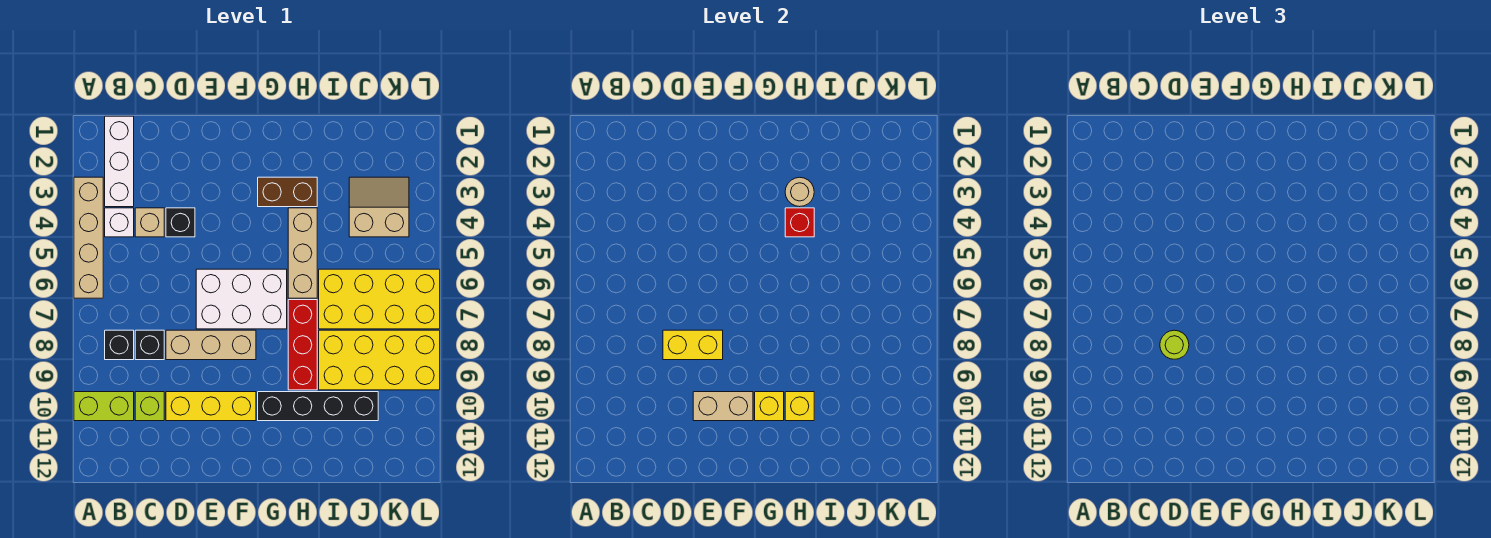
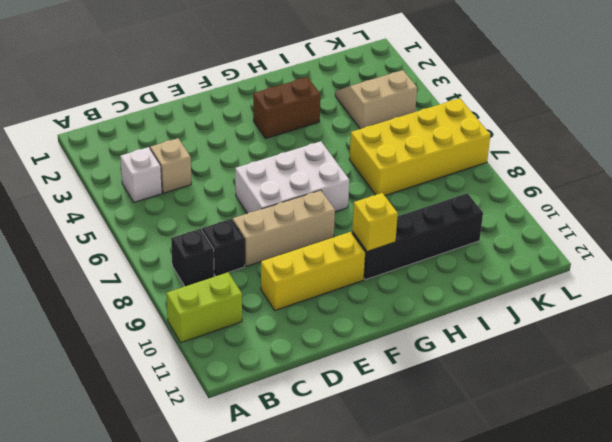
none -> tan 1x4 brick [74,177,103,298]
none -> white 1x3 brick [105,116,134,207]
none -> lime 1x1 brick [135,392,164,421]

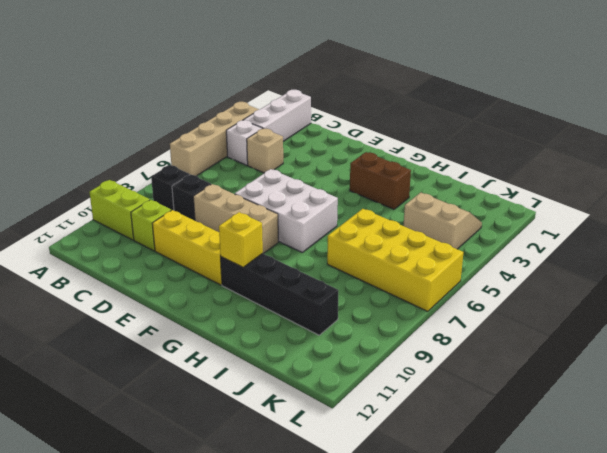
none -> black 1x1 brick [166,208,195,237]
none -> tan 1x3 brick [288,208,317,298]
none -> red 1x3 brick [288,300,317,390]

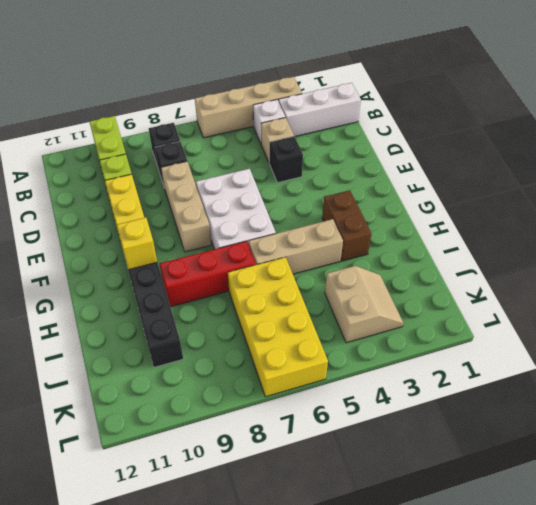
none -> yellow 2x4 brick [319,330,440,390]
none -> yellow 1x2 brick [663,330,723,360]
none -> tan 1x2 brick [693,392,753,421]

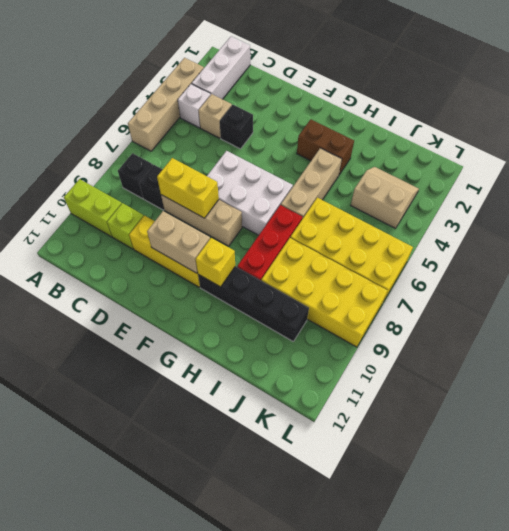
none -> tan 1x1 round brick [785,177,814,207]
none -> red 1x1 brick [785,208,814,237]
none -> yellow 1x1 brick [785,392,814,421]

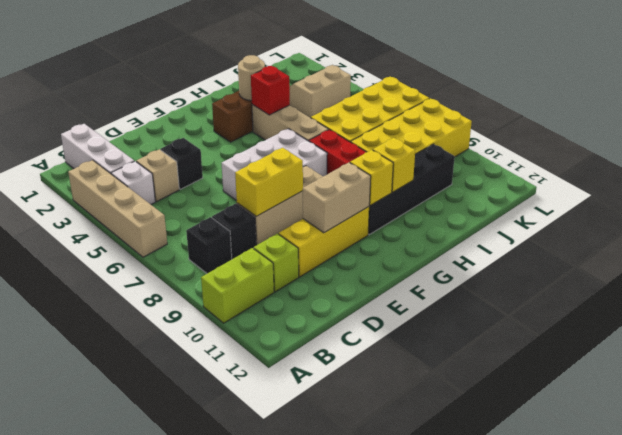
none -> lime 1x1 round brick [1160,330,1189,359]

